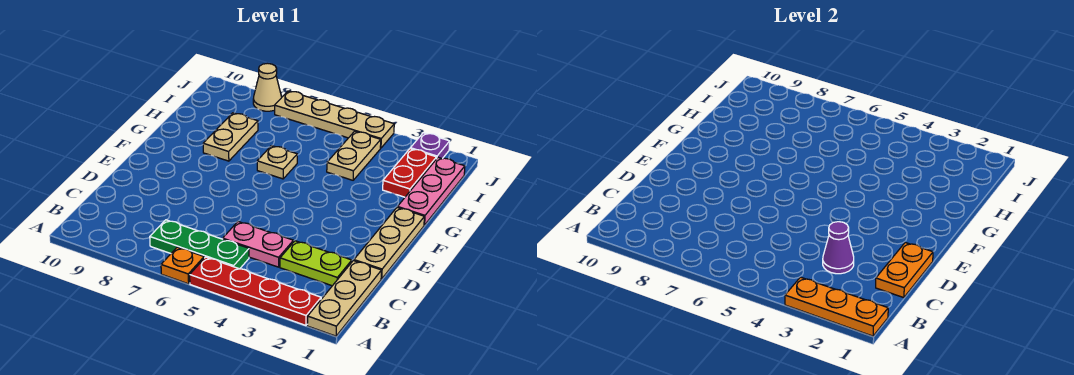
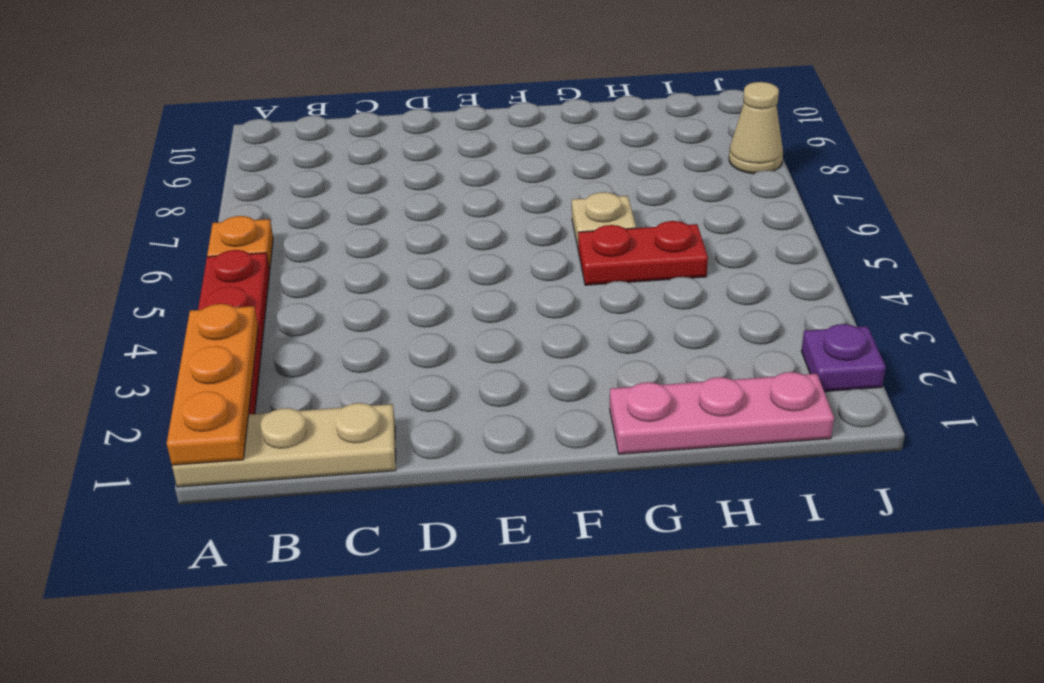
red 1x2 plate [578,221,708,285] -> red 1x2 plate moved to [383,149,437,197]
none -> green 1x3 plate [150,220,249,269]
none -> lime 1x2 plate [280,241,352,286]
none -> pink 1x2 plate [223,222,294,267]

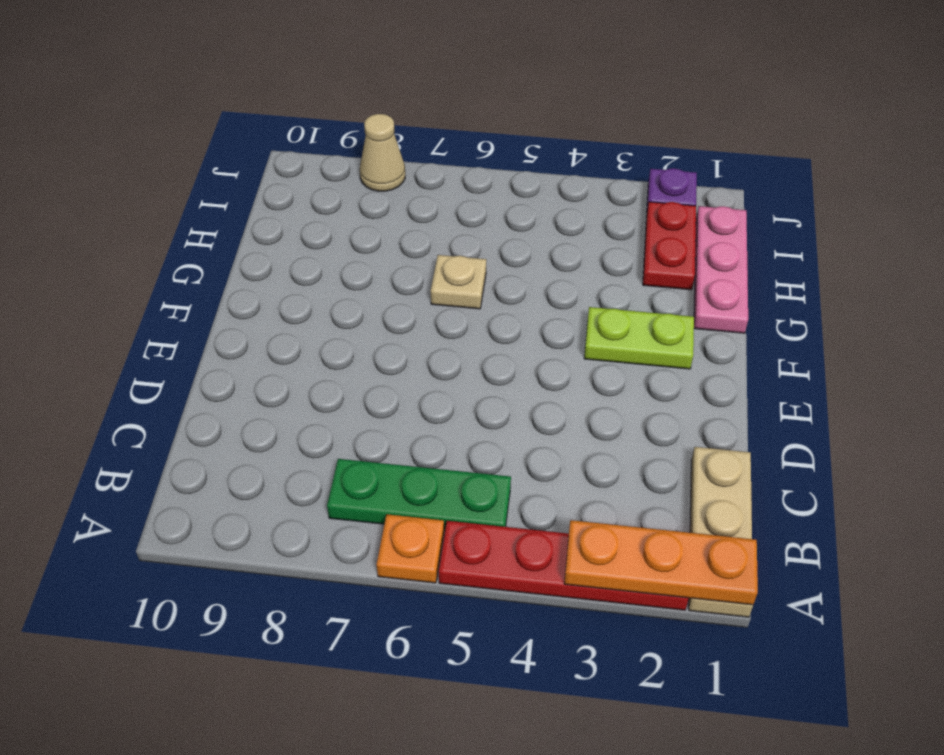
lime 1x2 plate [584,307,694,369] -> lime 1x2 plate moved to [280,241,352,286]
none -> pink 1x2 plate [223,222,294,267]
none -> tan 1x3 plate [354,207,424,279]
none -> tan 1x2 plate [203,113,258,161]

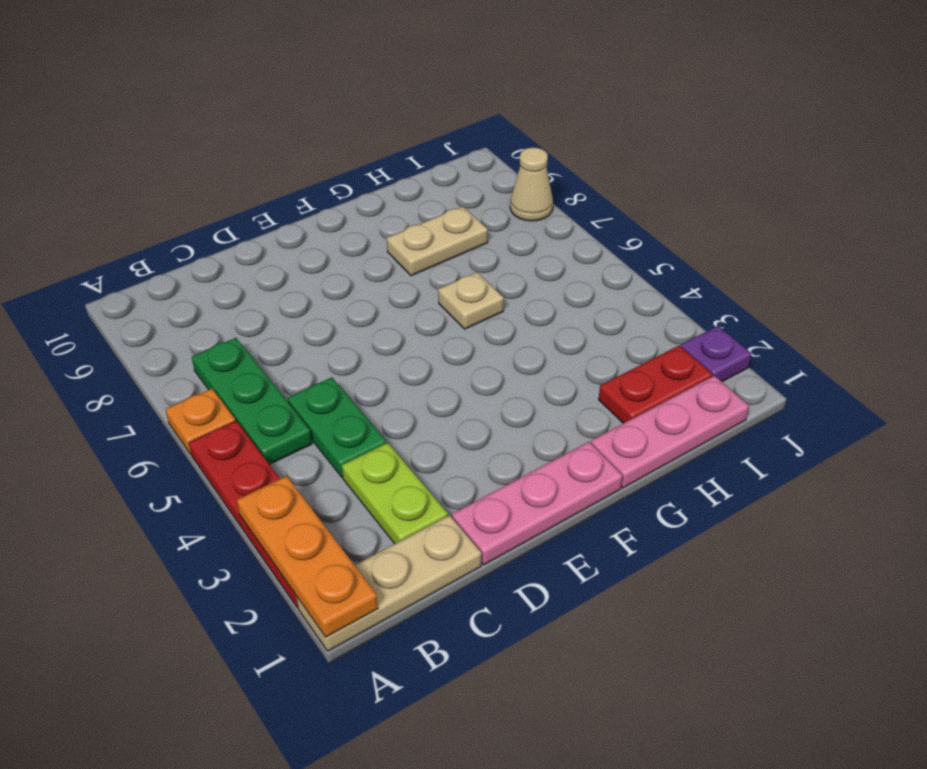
green 1x2 plate [288,378,387,477] -> pink 1x2 plate [223,222,294,267]
pink 1x3 plate [452,442,623,565] -> tan 1x3 plate [354,207,424,279]
none -> tan 1x2 plate [327,131,381,180]
none -> tan 1x4 plate [275,91,394,148]
none -> orange 1x2 plate [876,243,933,298]

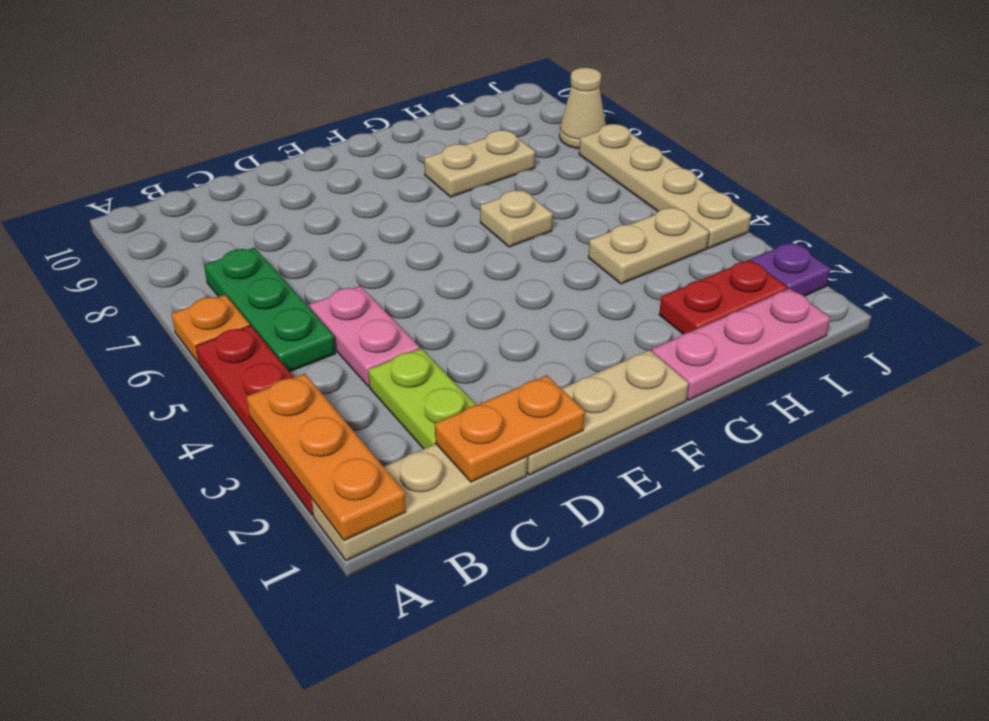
none -> purple 1x1 cone [823,222,854,274]

